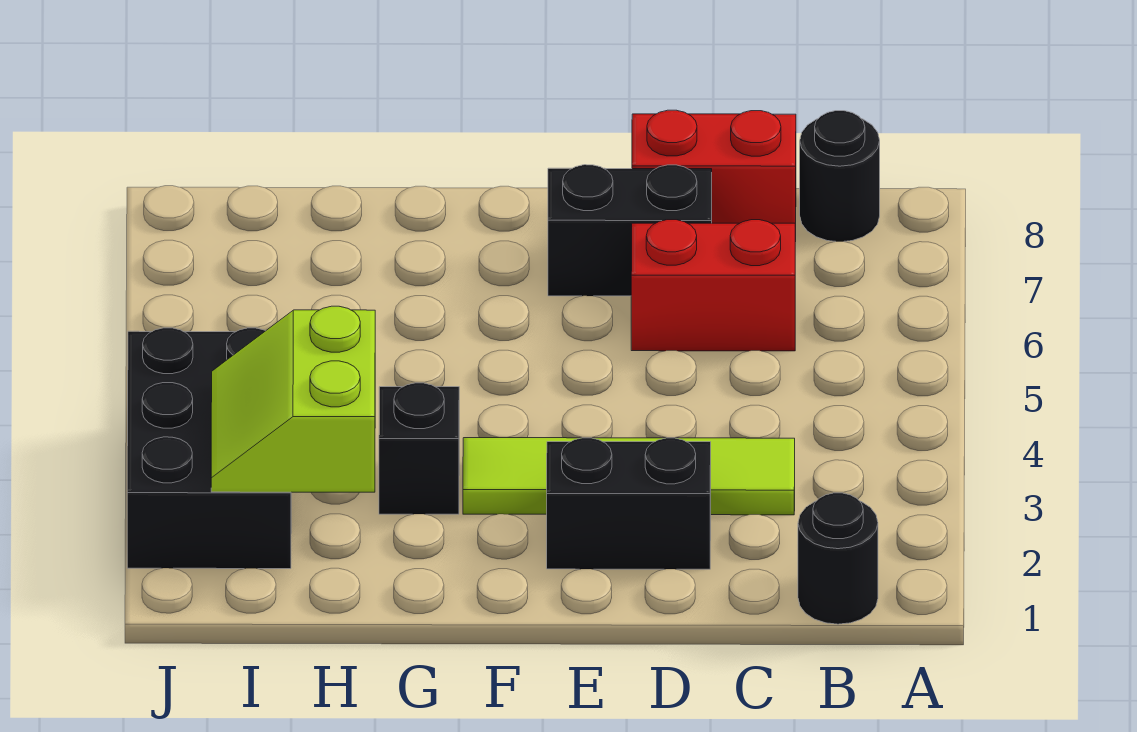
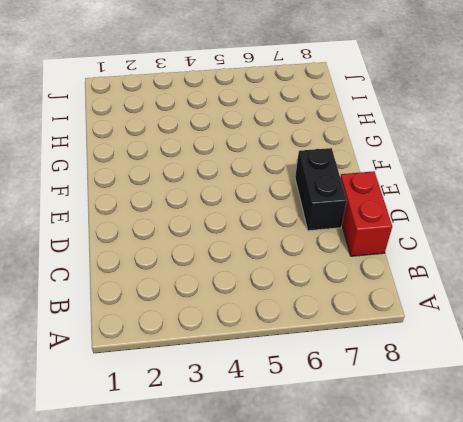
none -> black 1x1 round brick [798,493,878,624]
none -> black 1x1 round brick [800,111,880,242]

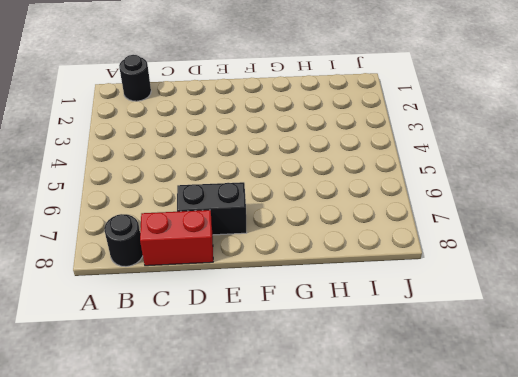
none -> lime 1x4 tile [463,438,795,515]
none -> red 1x2 brick [631,220,795,351]

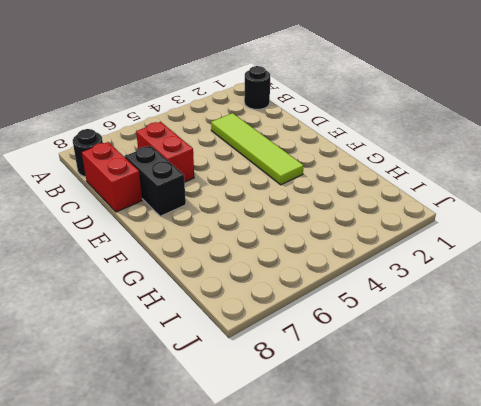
none -> black 1x2 brick [547,438,711,569]
none -> black 1x1 brick [379,383,459,514]

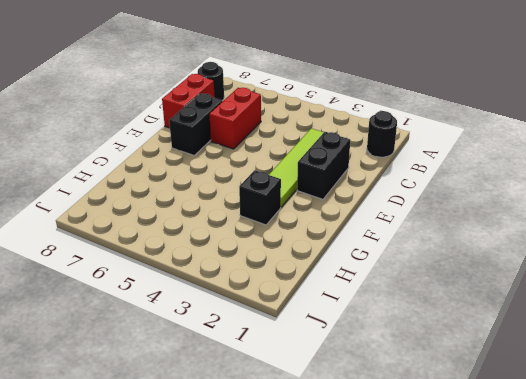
none -> black 2x3 brick [127,328,291,569]
none -> lime 2x2 slope [211,306,375,492]

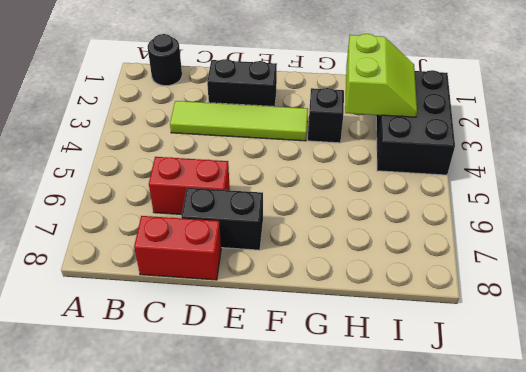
none -> black 1x1 round brick [800,111,880,242]

